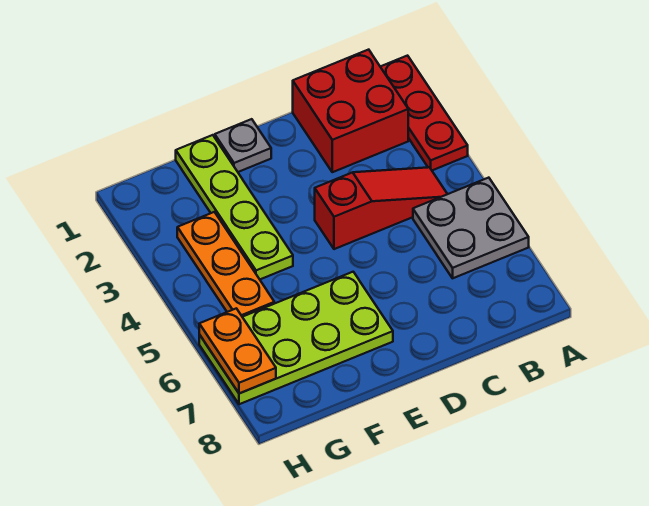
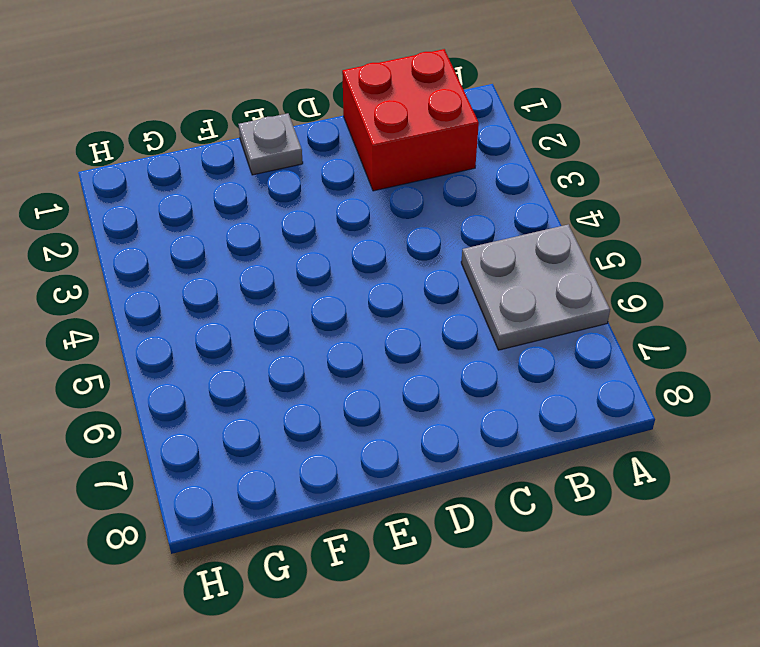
none -> red 1x3 plate [380,56,468,170]
none -> red 1x3 slope [315,167,447,249]

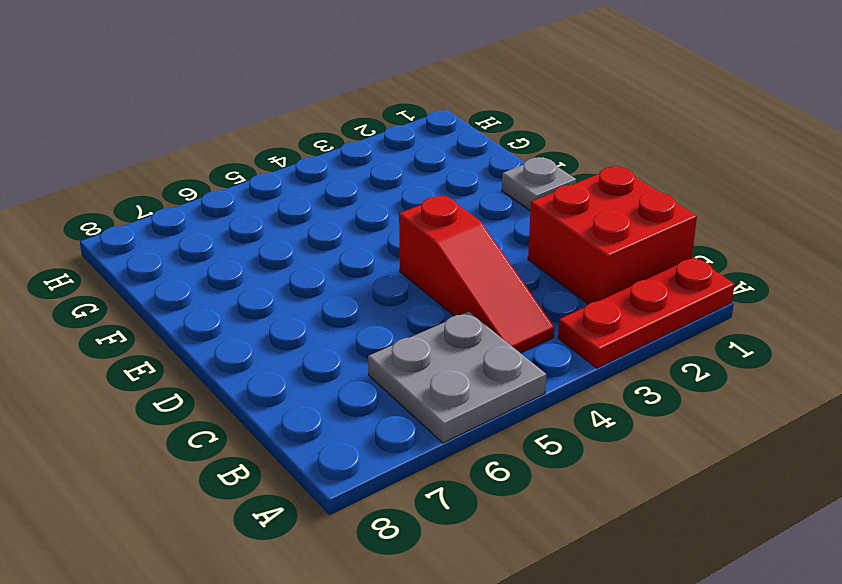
none -> lime 2x4 plate [199,272,393,404]
none -> lime 1x4 plate [176,135,293,279]

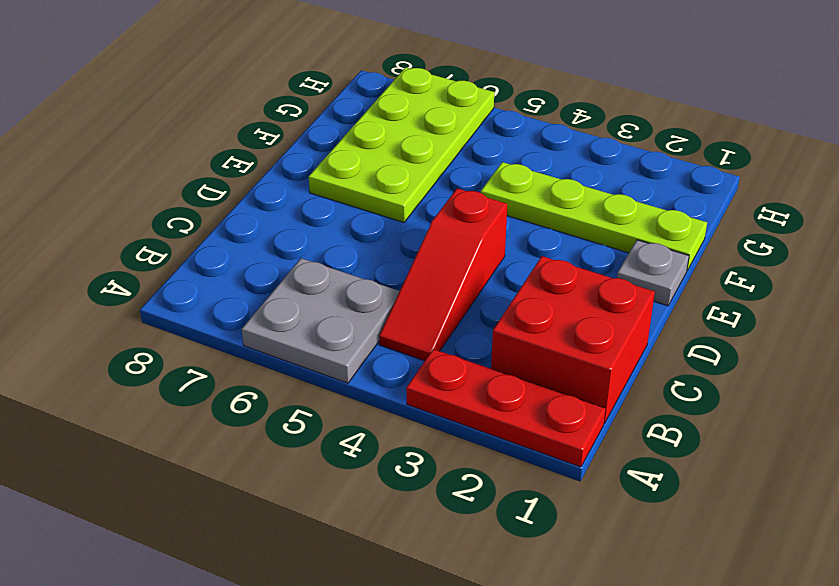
none -> orange 1x3 plate [177,212,274,317]
none -> orange 1x2 plate [199,308,276,394]

